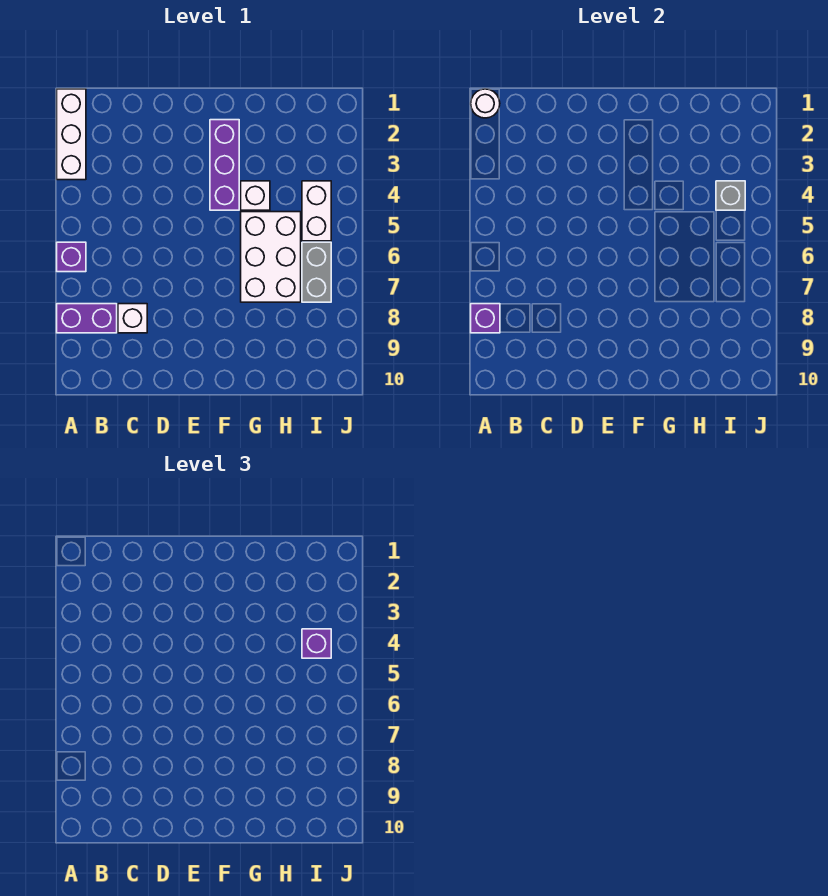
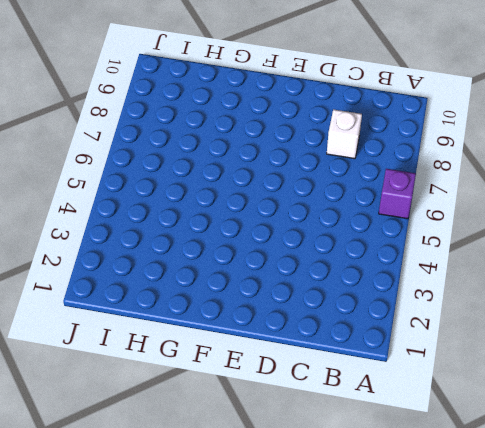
none -> white 1x3 brick [57,89,86,180]
none -> purple 1x2 brick [57,304,117,333]
none -> purple 1x3 brick [210,120,239,210]

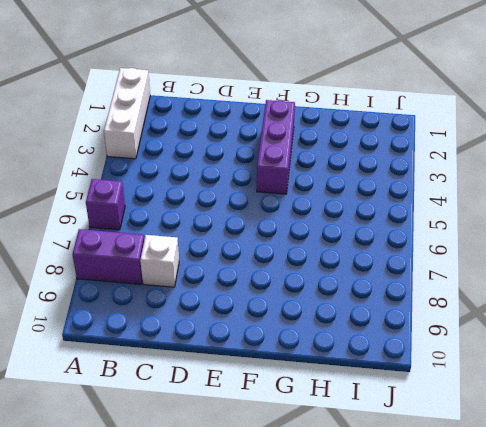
none -> white 1x1 brick [241,181,270,210]
none -> white 2x3 brick [241,212,301,302]
none -> white 1x2 brick [302,181,331,241]

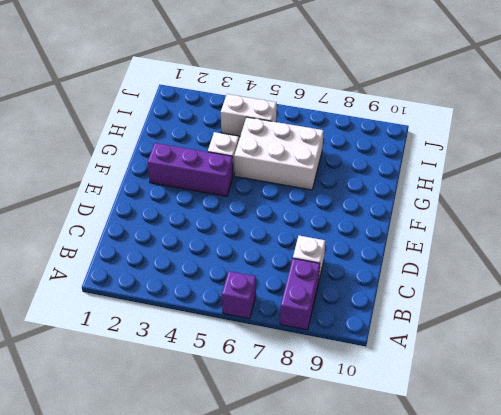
none -> white 1x3 brick [57,89,86,180]
none -> grey 1x2 brick [302,242,331,302]
none -> white 1x1 round brick [471,89,500,118]

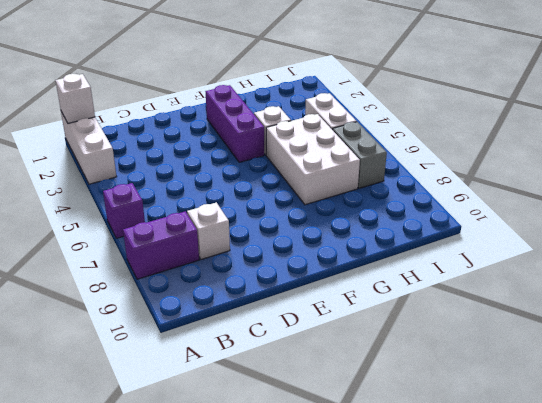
white 1x1 brick [55,74,95,123] -> white 1x1 round brick [471,89,500,118]
none -> purple 1x1 brick [471,304,500,333]
none -> grey 1x1 brick [716,181,745,210]
none -> purple 1x1 brick [302,629,331,658]

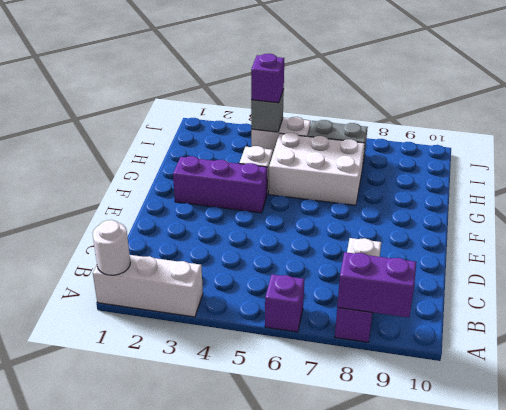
purple 1x2 brick [337,252,416,318] -> purple 1x1 brick [471,304,500,333]

